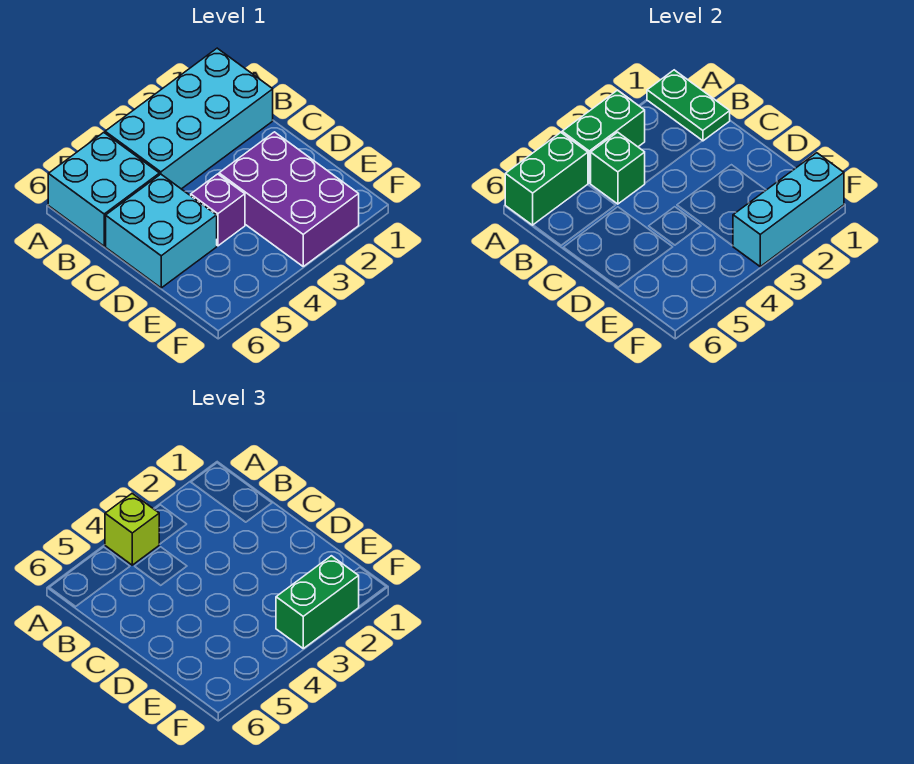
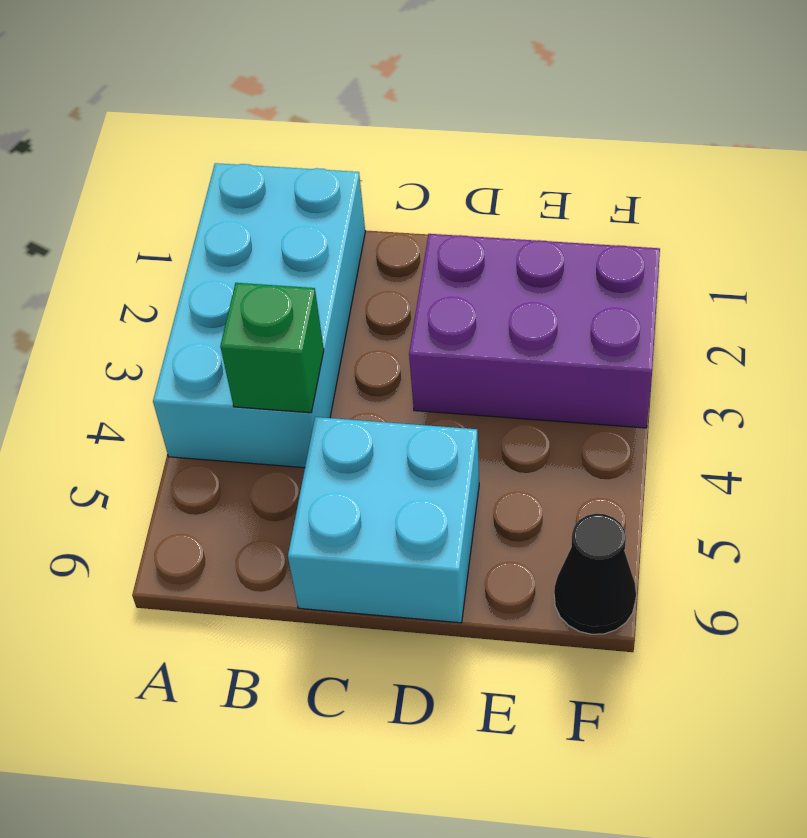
black 1x1 cone [554,514,636,634] -> none
none -> cyan 2x2 brick [48,132,159,246]
none -> purple 1x1 brick [191,174,245,246]
none -> green 1x2 plate [647,70,730,141]

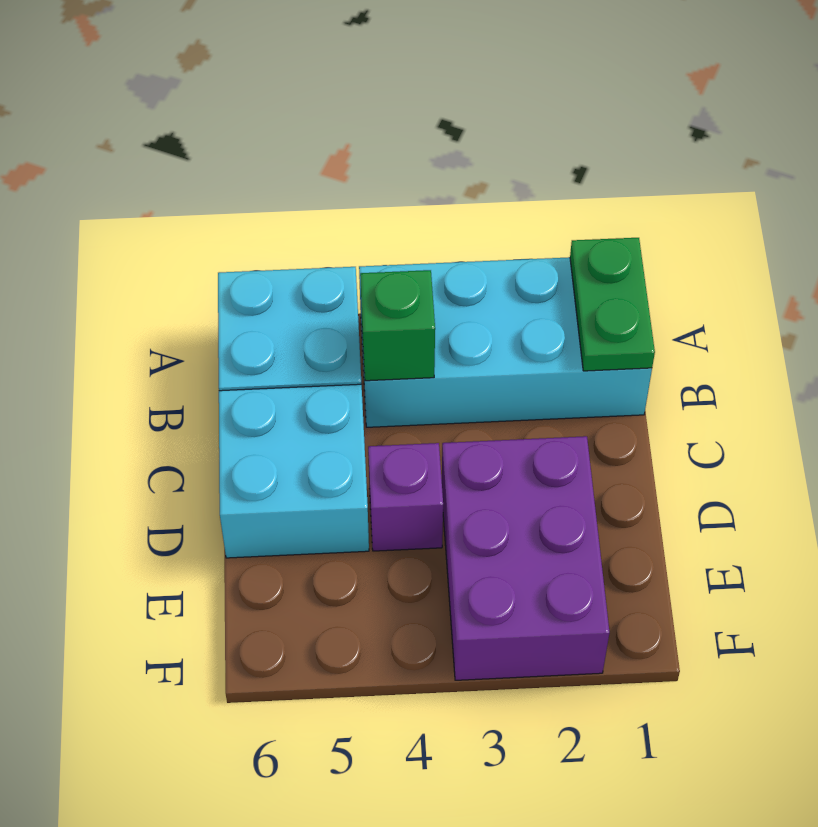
none -> green 1x2 brick [562,90,645,183]
none -> green 1x2 brick [505,132,588,225]
none -> cyan 1x3 brick [733,153,844,266]

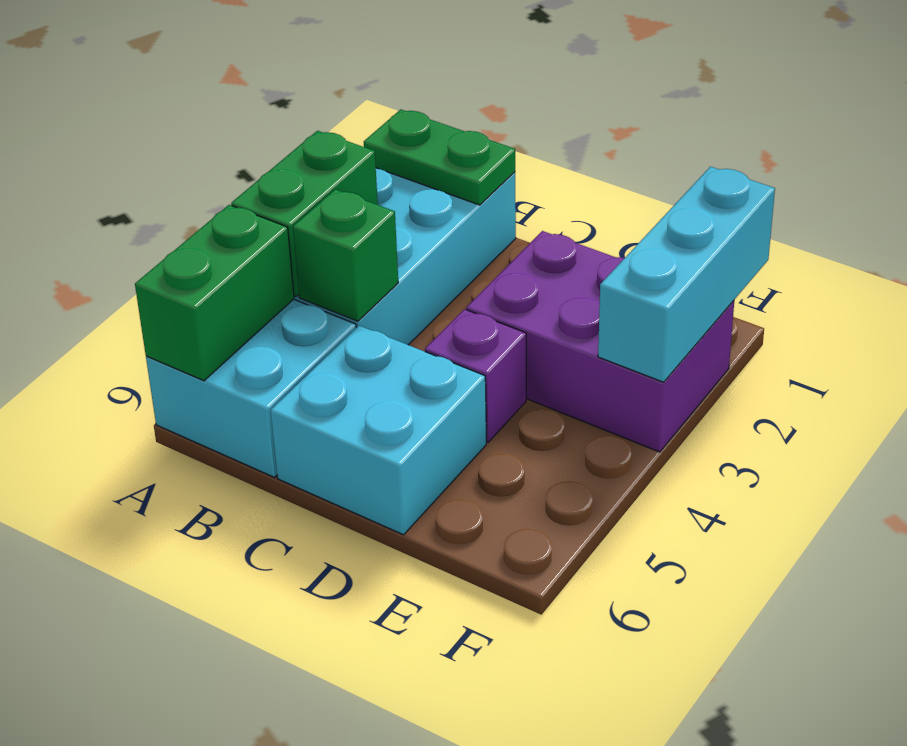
none -> lime 1x1 brick [105,493,159,565]
none -> green 1x2 brick [276,556,359,648]

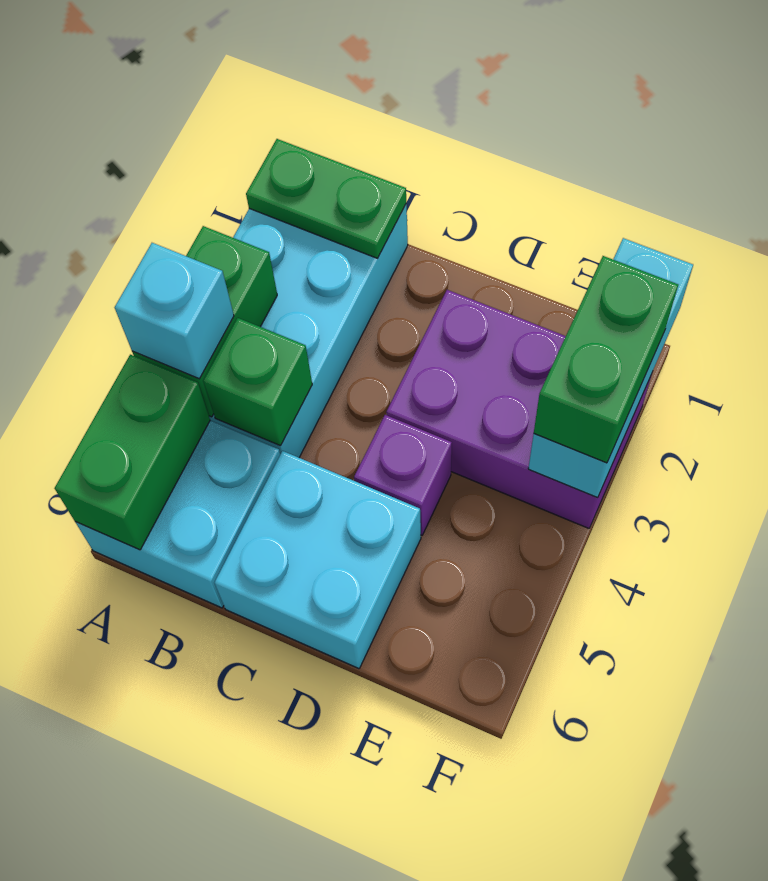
cyan 1x1 brick [115,243,234,379] -> lime 1x1 brick [105,493,159,565]

